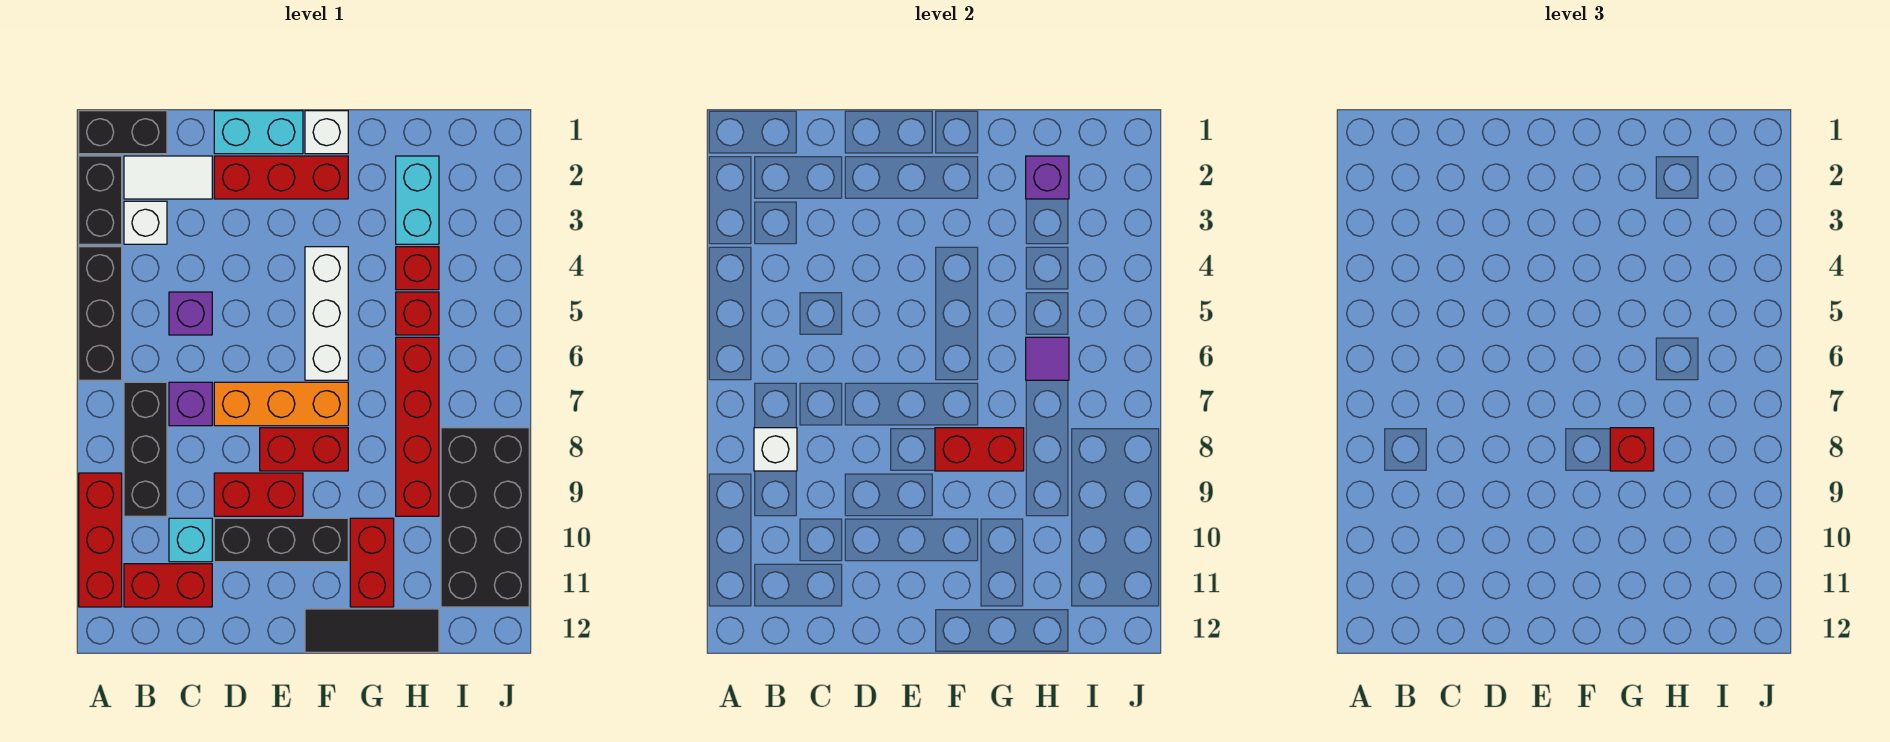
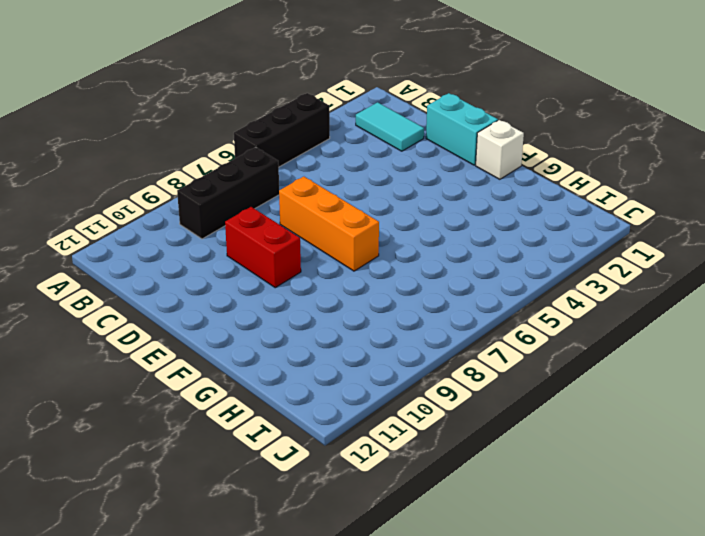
cyan 1x2 tile [356,102,424,151] -> white 1x2 tile [124,156,212,199]
none -> black 1x2 brick [79,111,167,154]
none -> black 1x2 brick [79,156,122,244]
none -> red 1x3 brick [79,473,122,607]
none -> white 1x1 brick [124,201,167,244]

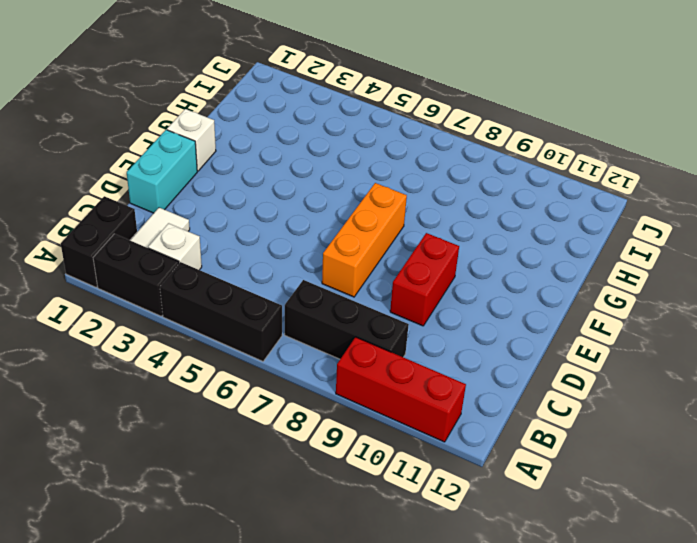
none -> red 1x2 brick [124,564,212,607]
none -> purple 1x1 brick [169,292,212,335]
none -> purple 1x1 brick [169,382,212,426]
none -> cyan 1x1 brick [169,518,212,562]

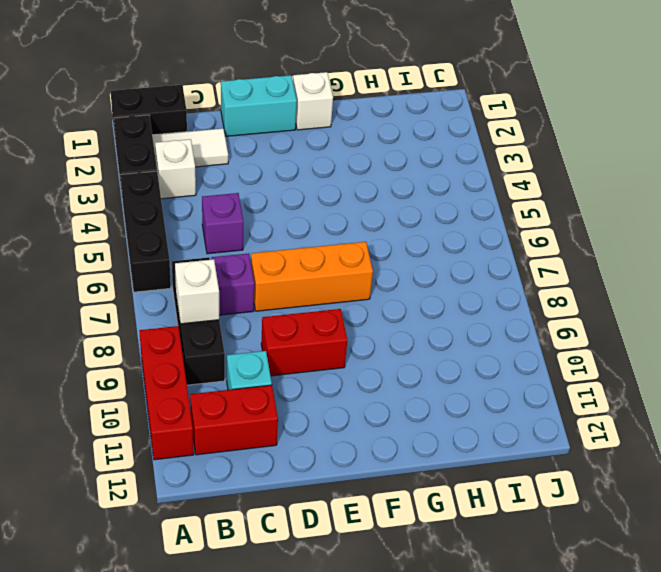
none -> red 1x3 brick [214,156,348,199]
none -> black 1x3 brick [214,518,348,562]
none -> red 1x2 brick [260,428,348,471]
none -> white 1x3 brick [305,247,348,380]

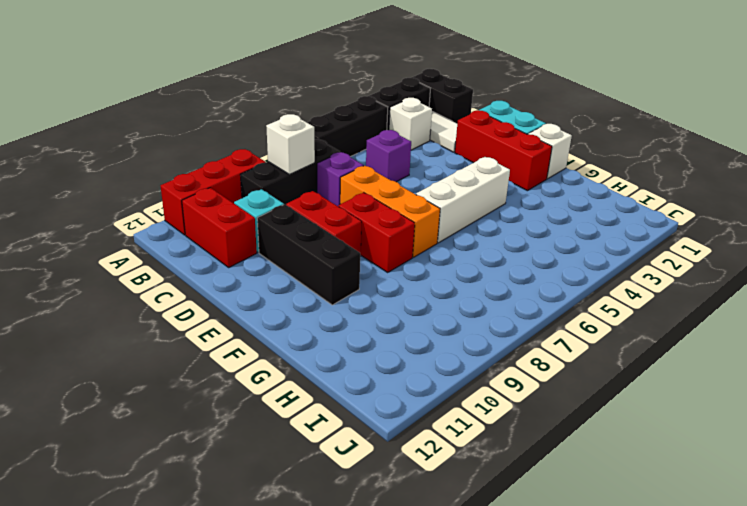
none -> black 1x3 tile [305,609,439,652]
none -> red 1x2 brick [350,518,394,607]
none -> cyan 1x2 brick [396,156,439,244]
none -> red 1x1 brick [396,247,439,290]

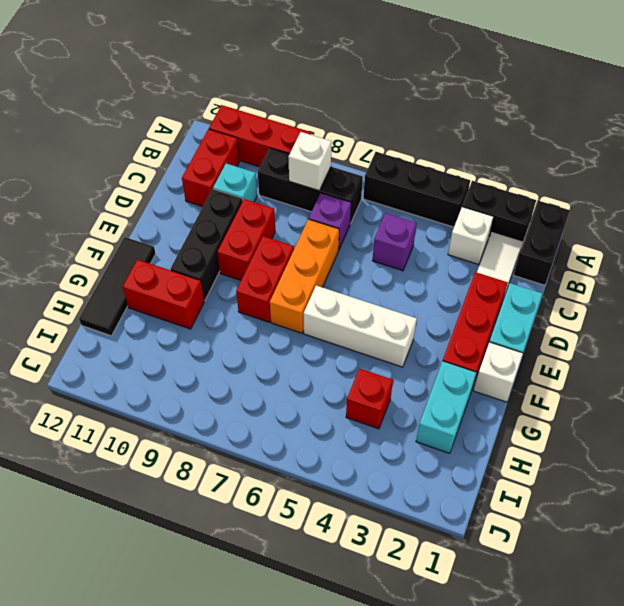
cyan 1x2 brick [416,361,477,453] -> cyan 1x2 brick turned to [396,156,439,244]
none -> red 1x1 brick [396,292,439,335]
none -> red 1x4 brick [396,337,439,516]
none -> black 2x4 brick [441,428,529,607]
none -> red 1x2 brick [935,428,1024,471]

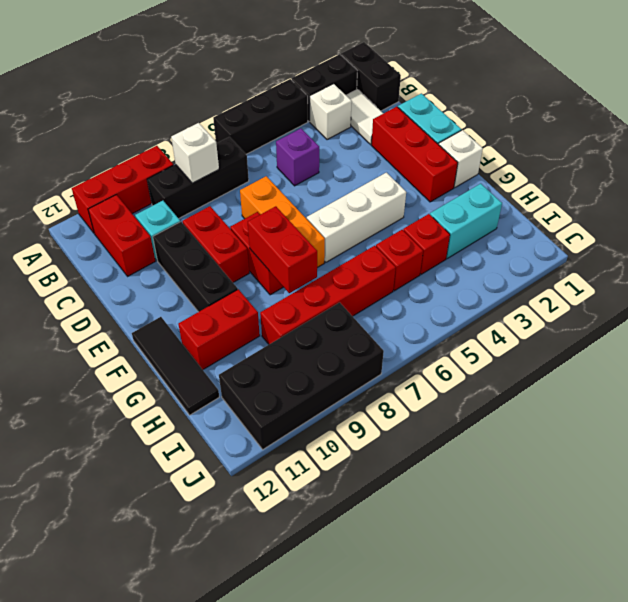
none -> purple 1x1 brick [169,382,212,426]
none -> purple 1x1 brick [1026,156,1069,199]
none -> purple 1x1 tile [1026,337,1069,380]
none -> red 1x1 brick [1610,428,1654,471]

